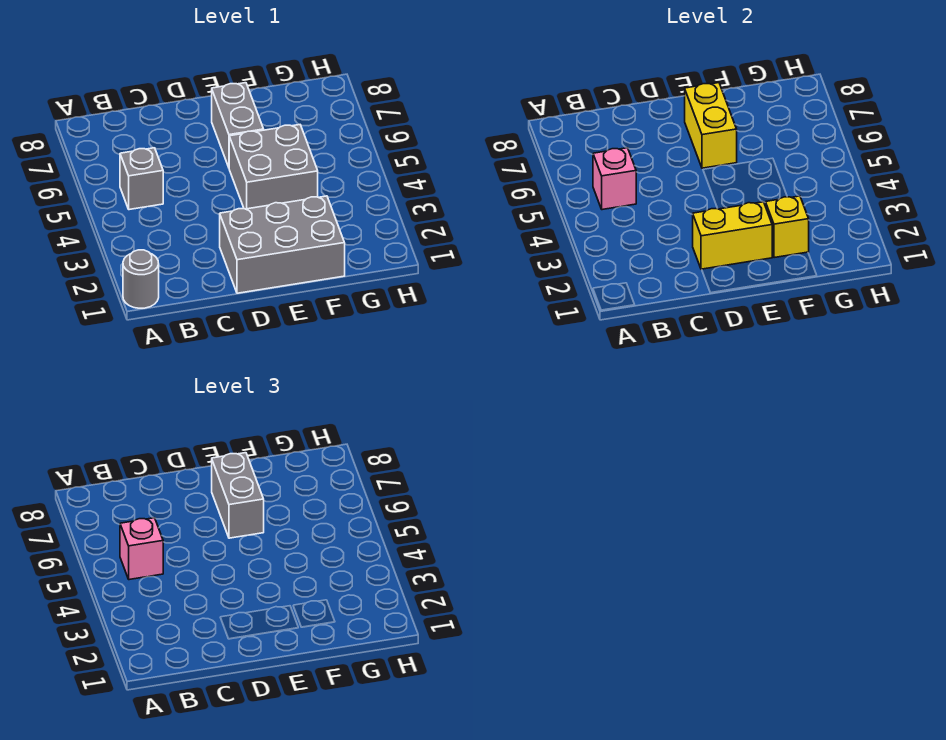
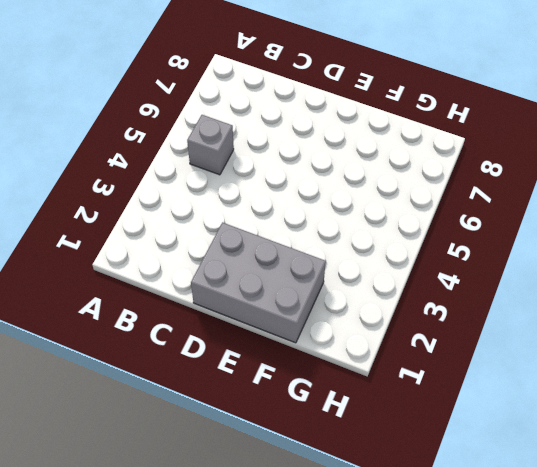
none -> grey 1x1 round brick [123,250,159,308]
none -> grey 2x2 brick [229,125,318,209]

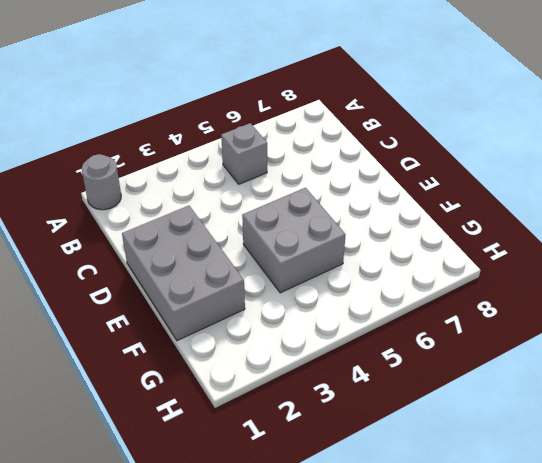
none -> grey 1x2 brick [212,83,264,167]
none -> pink 1x1 brick [593,148,636,210]

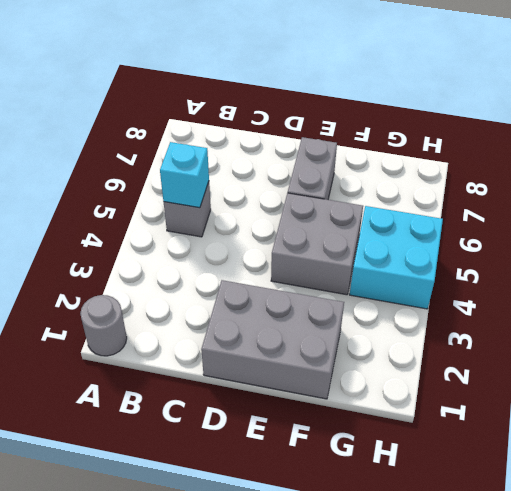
cyan 1x1 brick [160,142,209,208] -> pink 1x1 brick [593,148,636,210]
cyan 2x2 brick [350,206,443,309] -> none
none -> yellow 1x2 brick [693,202,772,270]
none -> yellow 1x2 brick [685,83,737,168]

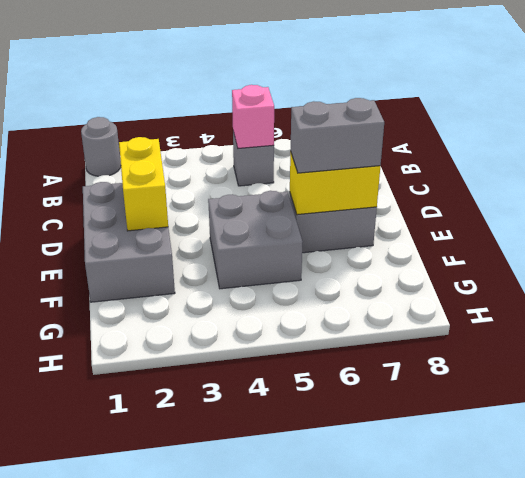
none -> yellow 1x1 brick [765,196,809,258]
none -> pink 1x1 brick [120,518,163,580]

